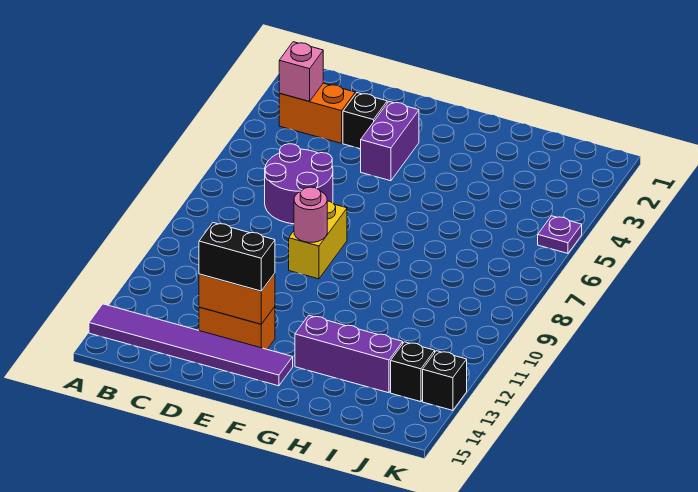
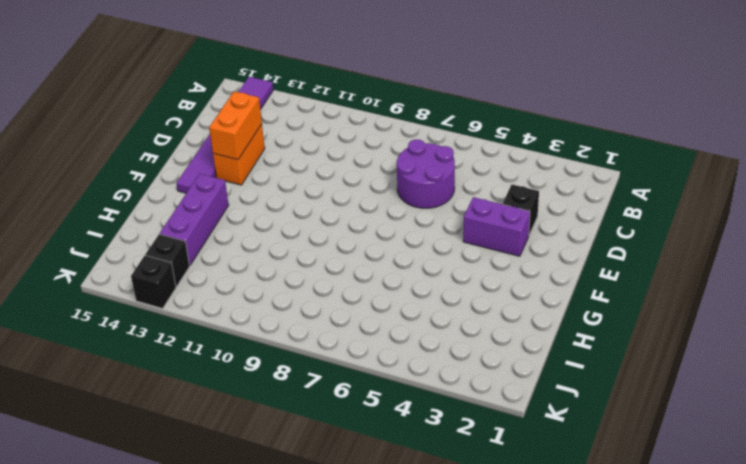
none -> orange 1x2 brick [279,83,355,143]
none -> yellow 1x2 brick [289,201,347,279]
none -> purple 1x1 plate [538,216,582,253]

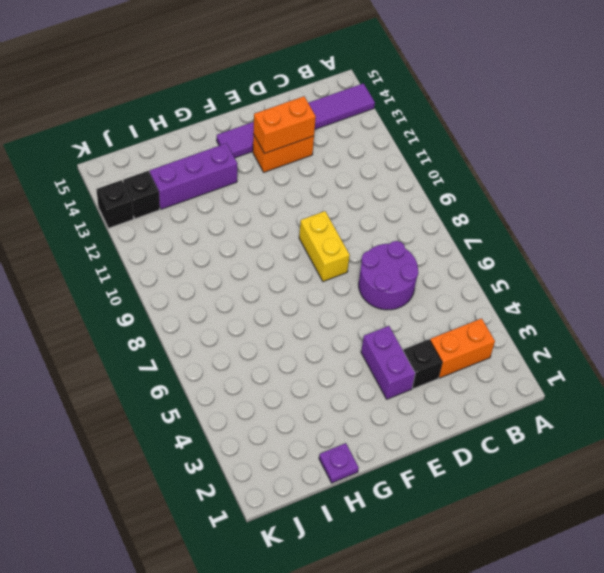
purple 1x1 plate [319,443,359,483] -> purple 1x1 plate moved to [538,216,582,253]
none -> pink 1x1 brick [279,42,323,101]
none -> pink 1x1 round brick [294,187,327,242]
none -> black 1x2 brick [199,223,275,291]

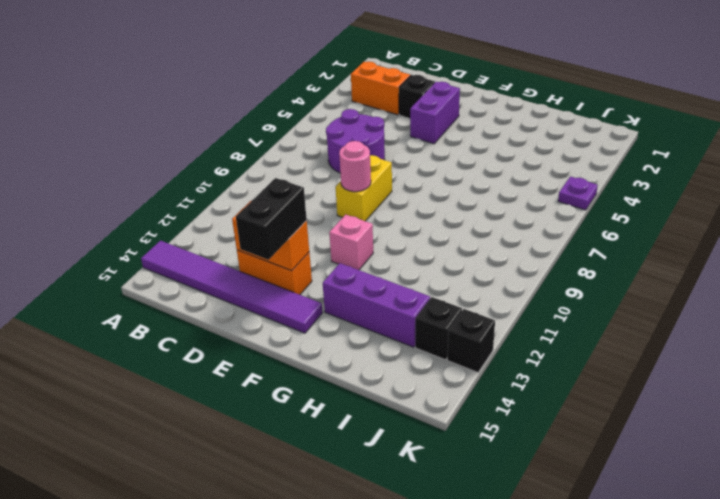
black 1x2 brick [236,178,307,260] -> black 1x2 brick turned to [199,223,275,291]
pink 1x1 brick [329,215,373,270] -> pink 1x1 brick moved to [279,42,323,101]

